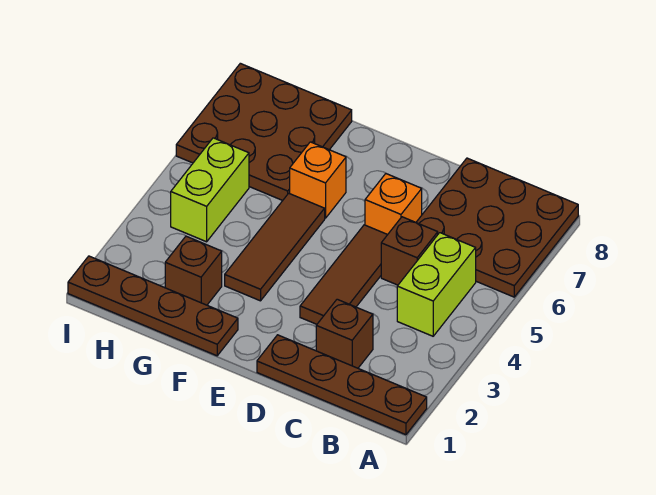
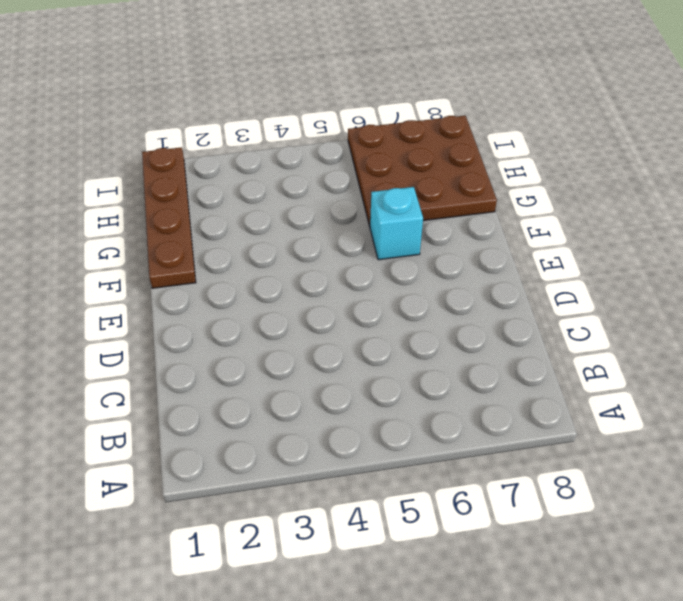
cyan 1x1 brick [370,187,423,260] -> orange 1x1 brick [290,142,346,218]
none -> brown 1x4 plate [257,335,427,435]
none -> brown 3x3 plate [416,158,578,297]
none -> lime 1x2 brick [397,233,476,336]

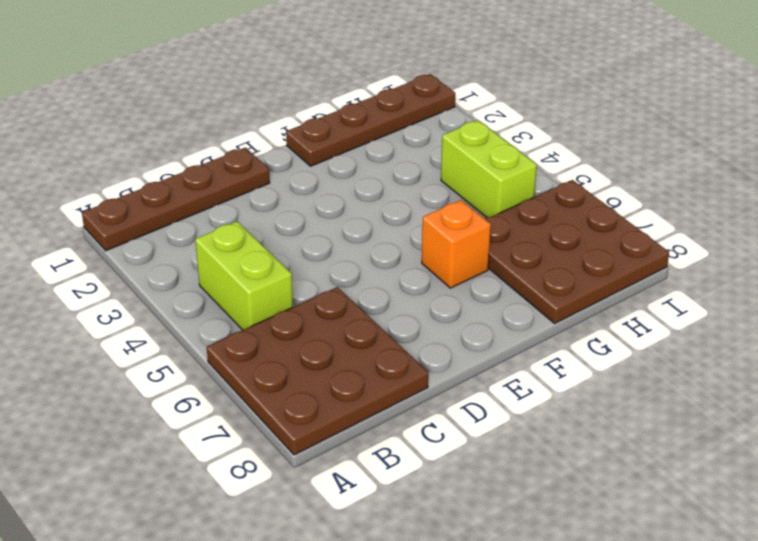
none -> brown 1x1 brick [316,299,373,368]
none -> brown 1x1 brick [381,217,438,285]
none -> brown 1x3 tile [300,225,387,324]

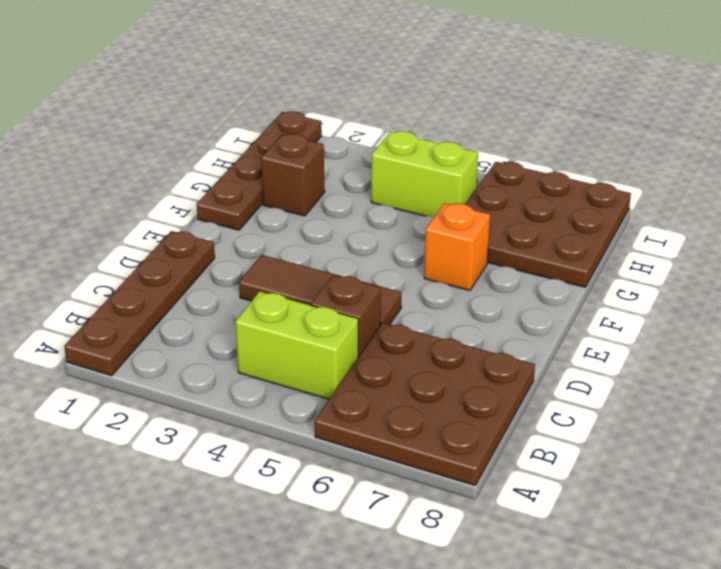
none -> brown 1x1 brick [316,299,373,368]
none -> orange 1x1 brick [365,174,422,235]
none -> brown 1x3 tile [225,193,325,301]

